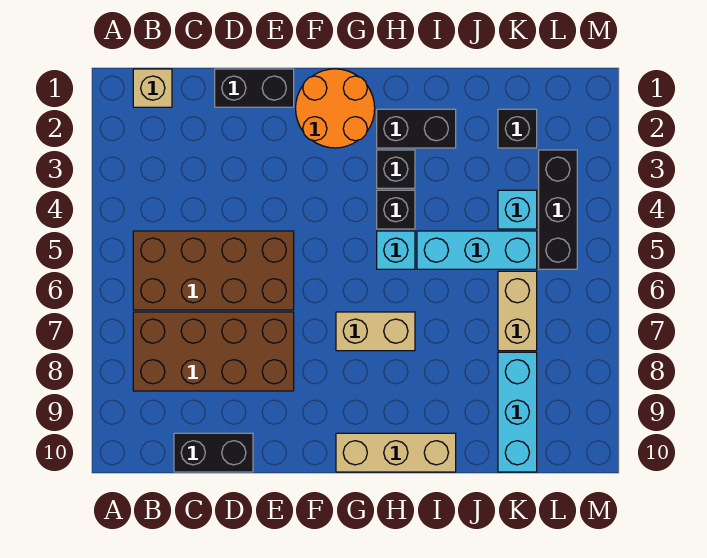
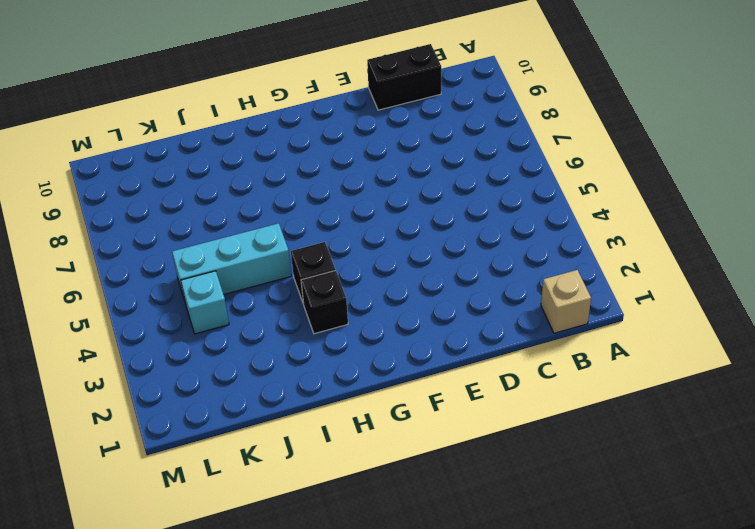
none -> brown 2x4 brick [133,231,294,310]
none -> brown 2x4 brick [133,312,294,391]
none -> black 1x2 brick [215,69,294,107]

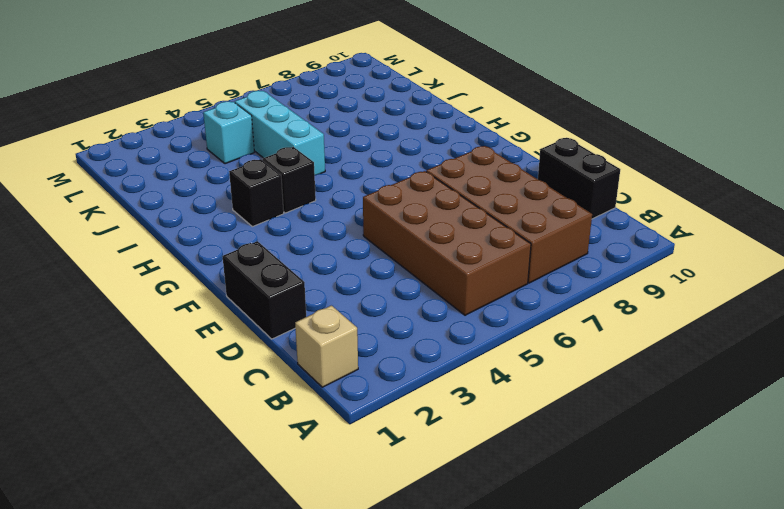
none -> orange 2x2 round brick [296,69,375,148]
none -> tan 1x2 brick [336,312,415,351]
none -> tan 1x3 brick [336,433,456,472]

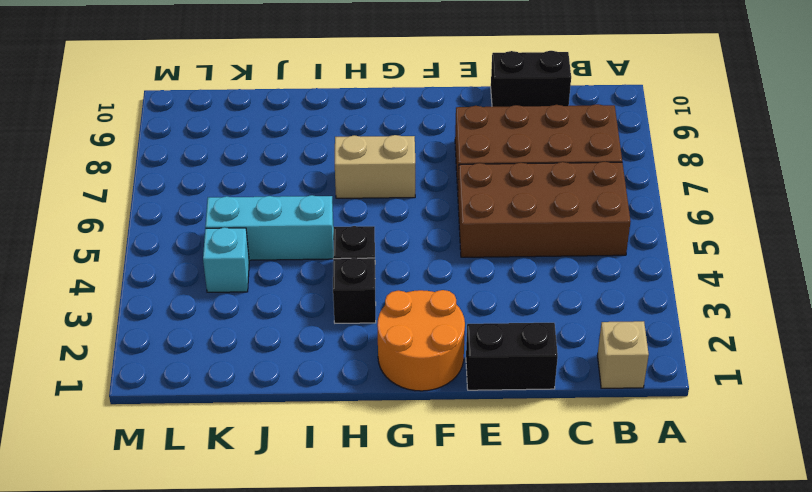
none -> tan 1x3 brick [336,433,456,472]
none -> black 1x2 brick [377,109,456,148]
none -> cyan 1x1 brick [377,231,415,269]

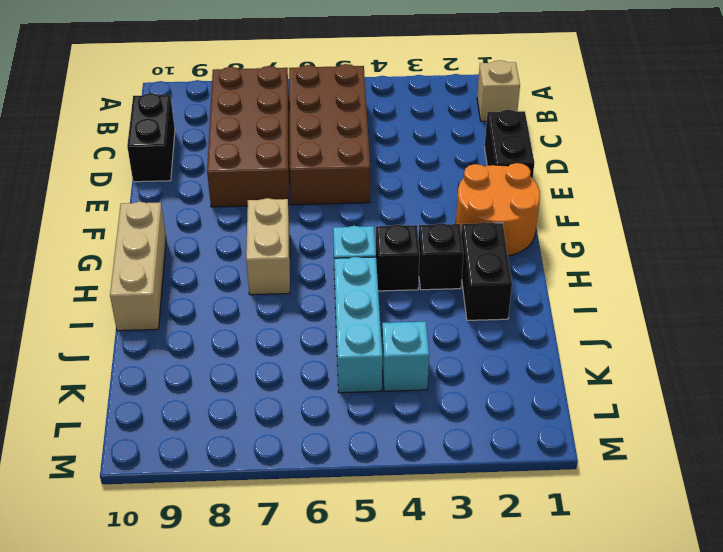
none -> black 1x1 brick [498,109,537,148]
none -> tan 1x2 brick [498,271,537,351]
none -> cyan 1x3 brick [498,352,537,472]

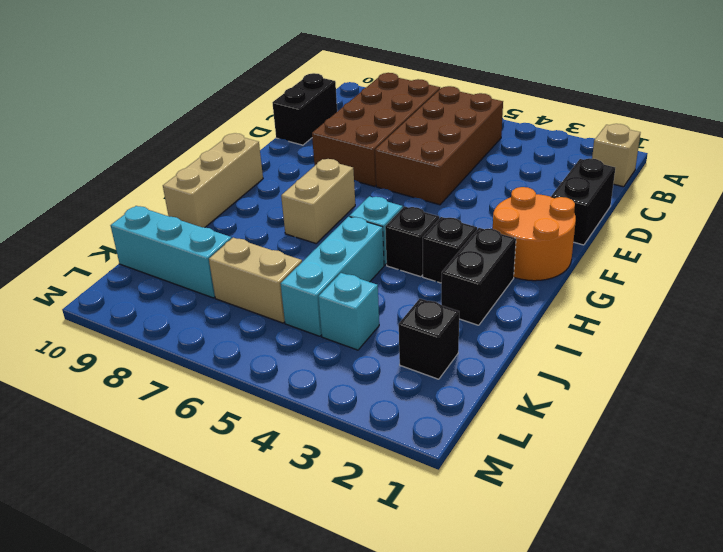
none -> black 1x3 brick [539,150,577,269]

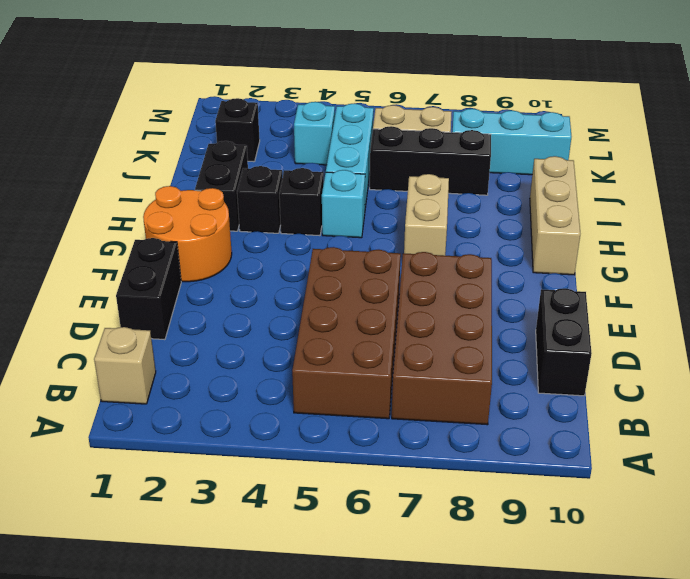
black 1x3 brick [370,126,491,195] -> black 1x3 brick moved to [539,150,577,269]

